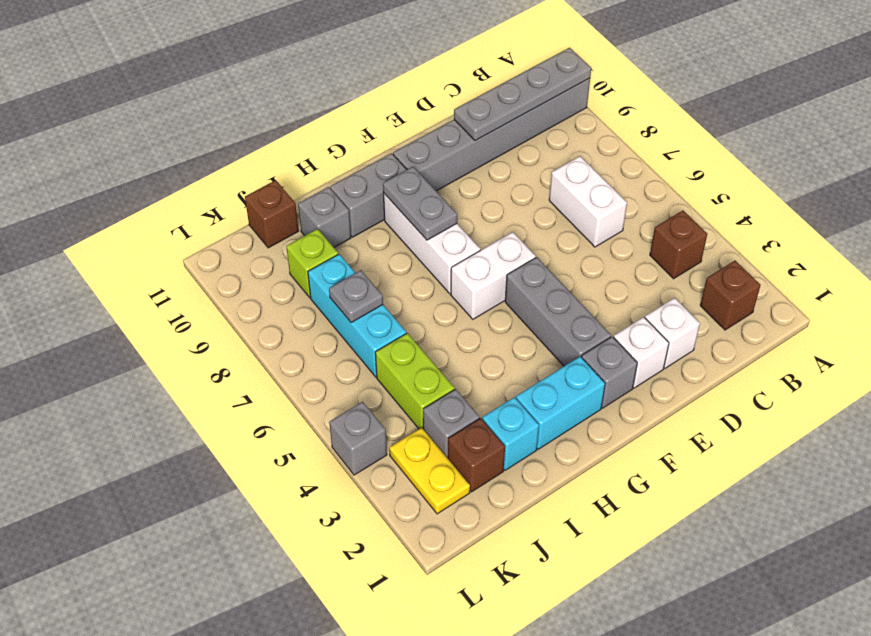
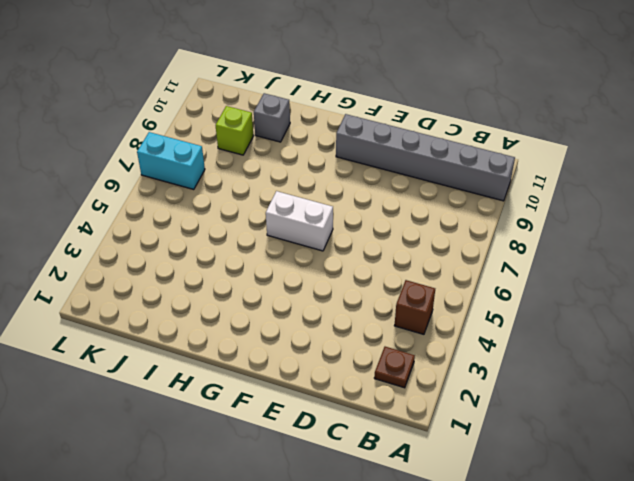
brown 1x1 plate [374,347,415,388] -> brown 1x1 brick [700,261,761,330]
cyan 1x2 brick [137,132,205,190] -> cyan 1x2 brick moved to [516,356,605,449]
none -> white 1x2 brick [549,156,627,247]
none -> white 1x1 brick [645,298,700,368]
none -> white 1x1 brick [614,317,669,388]

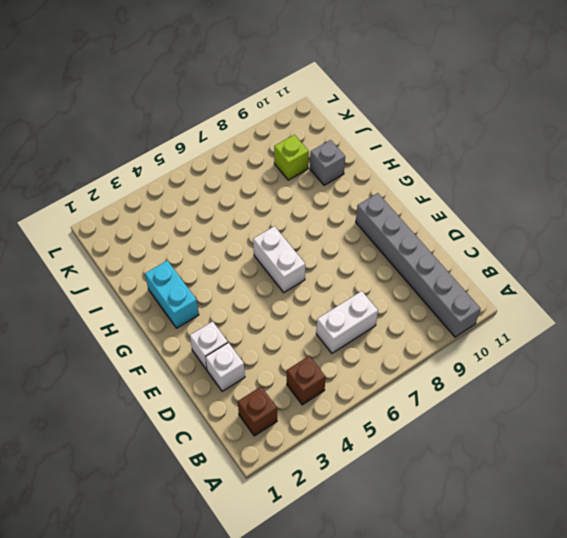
none -> grey 1x1 brick [582,337,637,408]
none -> grey 1x3 brick [505,257,611,366]
none -> white 1x3 brick [383,193,480,294]

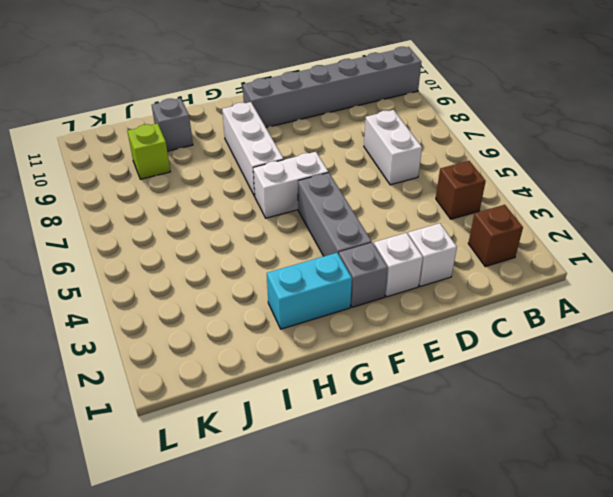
none -> grey 1x2 brick [330,153,407,237]
none -> cyan 1x1 brick [482,397,539,470]
none -> brown 1x1 brick [448,418,505,492]

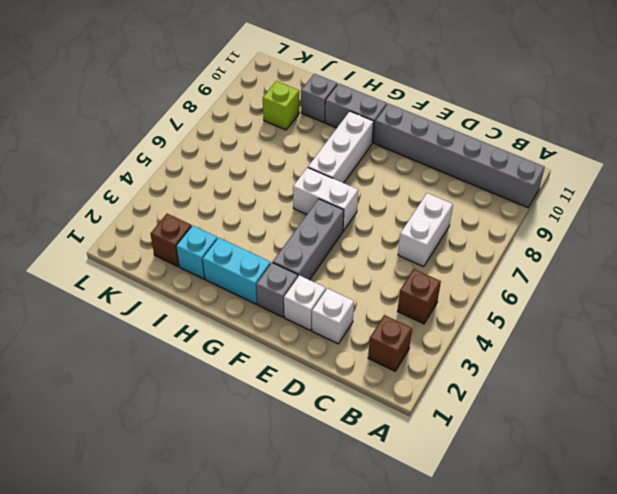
none -> grey 1x1 brick [423,389,480,458]
none -> lime 1x2 brick [375,333,455,429]
none -> cyan 1x3 brick [308,254,406,377]

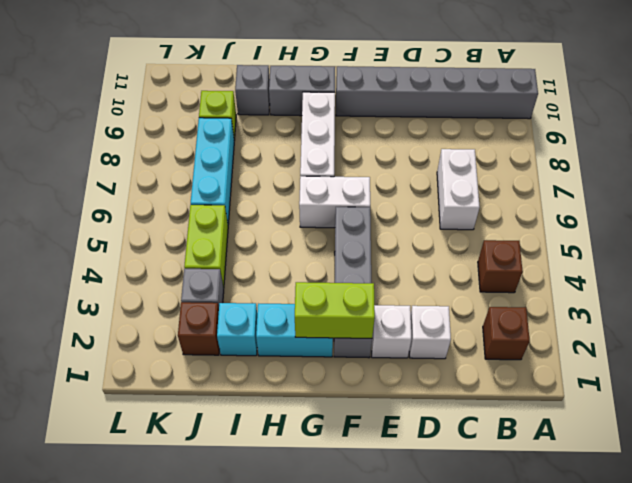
lime 1x2 brick [295,282,375,338] -> none
none -> brown 1x1 brick [245,180,299,248]
none -> yellow 1x2 plate [389,428,470,514]
none -> grey 1x1 brick [329,402,387,475]

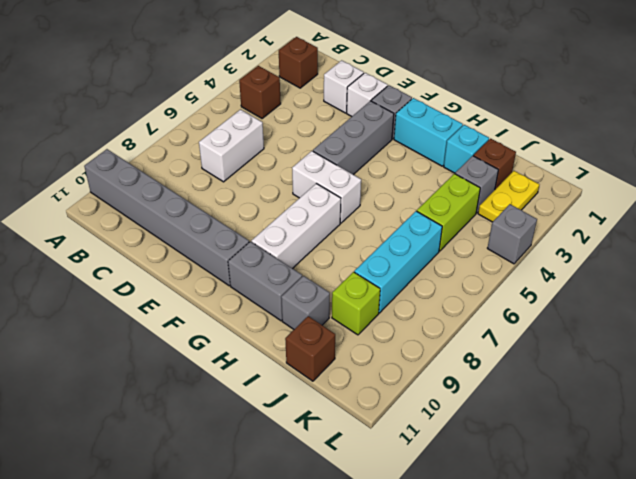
none -> grey 1x4 plate [454,48,591,141]
none -> grey 1x2 plate [383,167,457,240]
none -> grey 1x1 plate [329,270,383,323]

